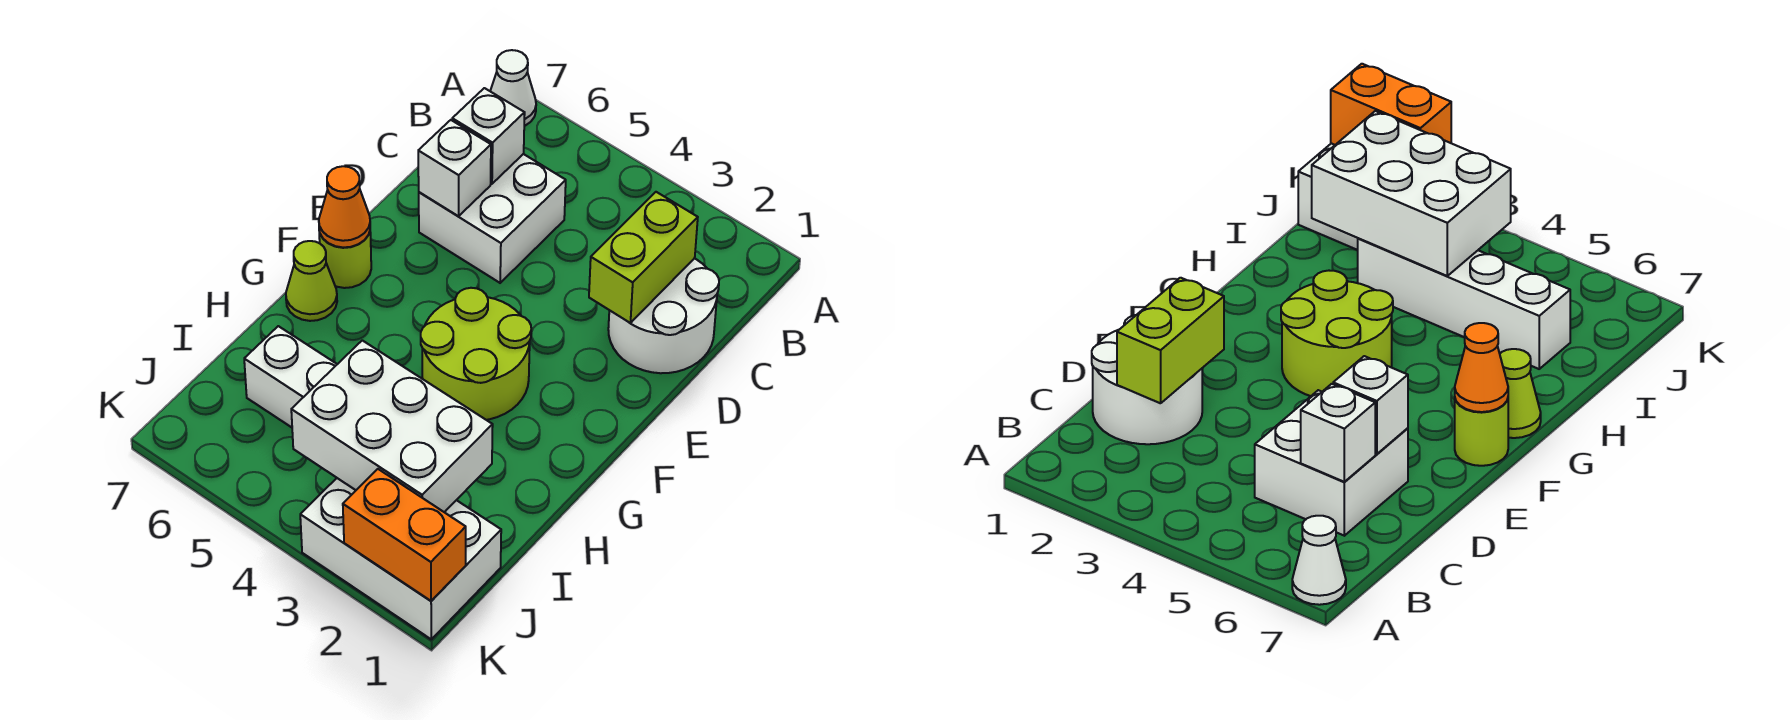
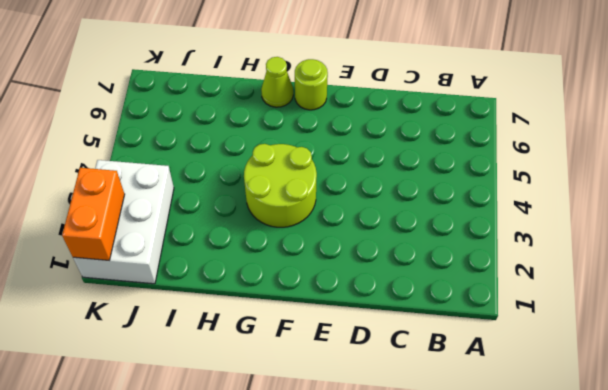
none -> white 1x1 cone [490,50,536,126]
none -> white 2x2 round brick [608,258,719,373]
none -> white 2x2 brick [419,154,566,283]

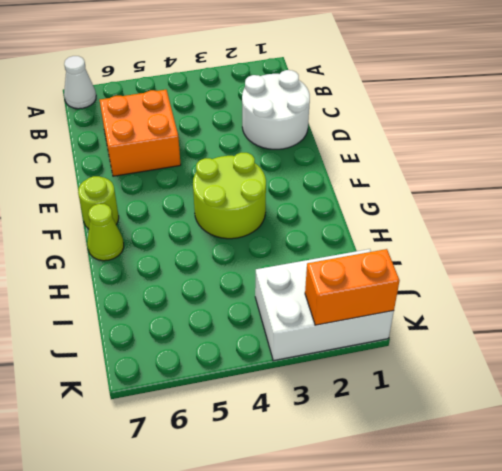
orange 2x2 brick [100,90,181,176] -> white 2x2 brick [419,154,566,283]
none -> white 1x4 brick [244,326,337,427]
none -> lime 1x2 brick [589,192,698,323]
none -> white 1x1 brick [452,88,525,184]

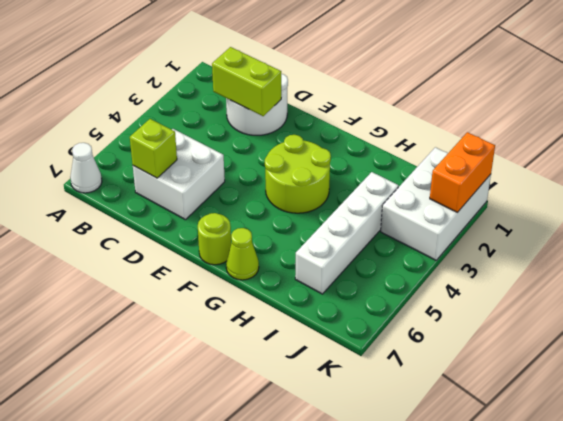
lime 1x1 brick [130,119,177,178] -> white 1x1 brick [452,88,525,184]
none -> white 1x1 brick [418,120,491,216]
none -> orange 1x1 cone [319,166,370,247]
none -> white 2x3 brick [291,340,493,512]

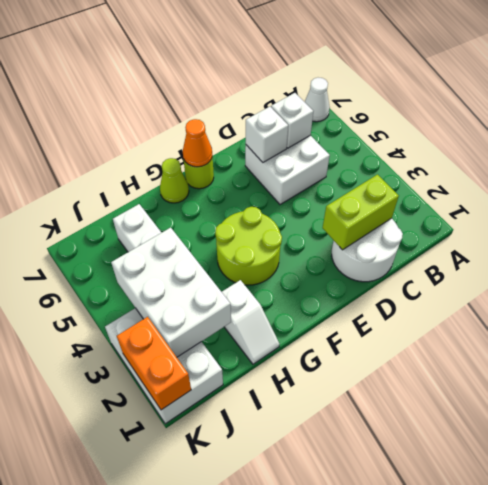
white 1x2 slope [222,280,280,364] -> none

